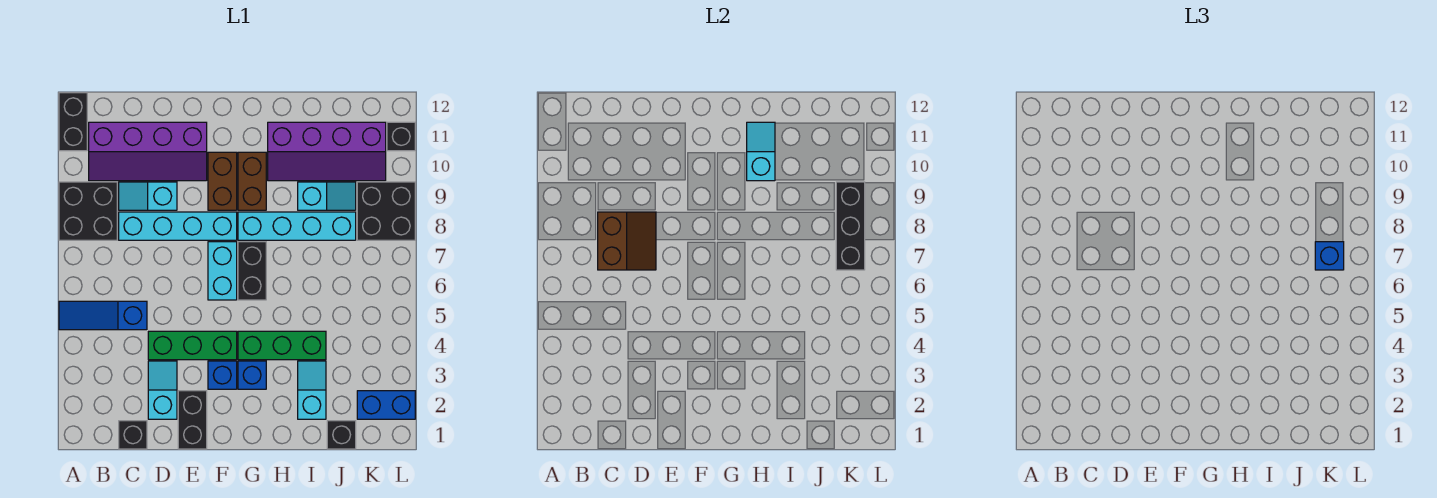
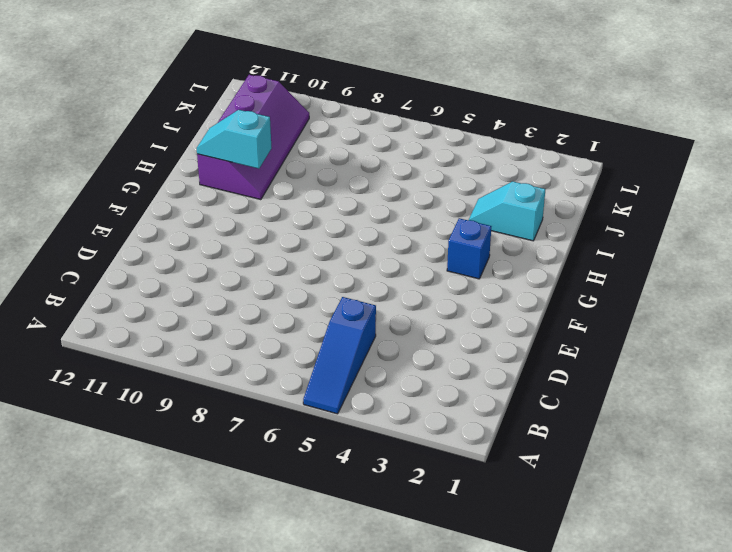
none -> black 2x2 brick [59,182,117,240]
none -> black 1x2 brick [59,93,87,151]
none -> purple 2x4 slope [89,122,207,181]

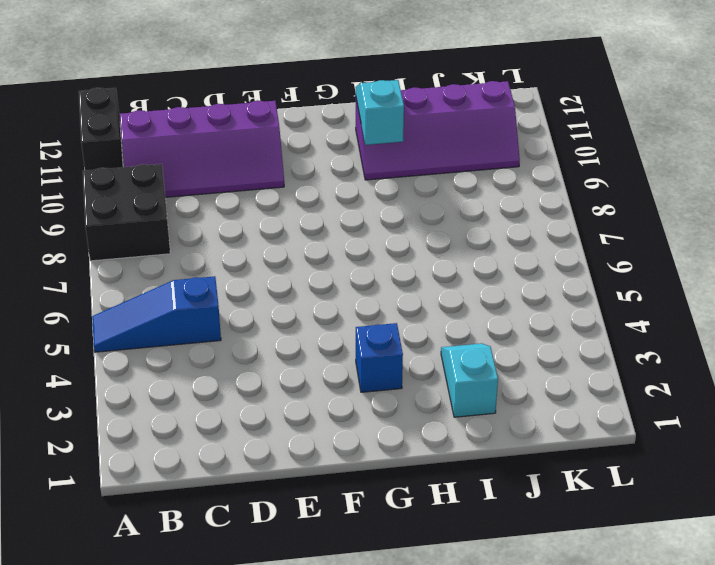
none -> black 1x1 brick [119,421,147,449]
none -> cyan 1x4 brick [119,212,237,240]
none -> cyan 1x2 slope [119,182,177,210]

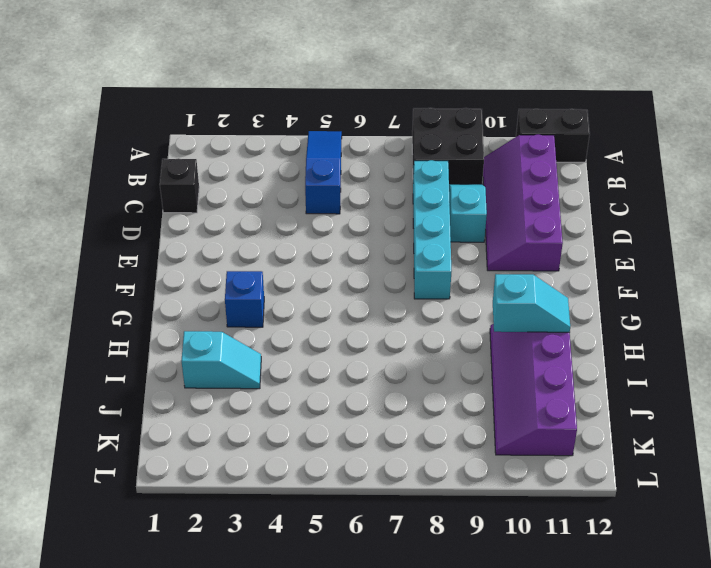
none -> cyan 1x2 slope [148,361,177,419]
none -> green 1x3 brick [148,331,237,360]
none -> black 1x2 brick [178,391,207,449]

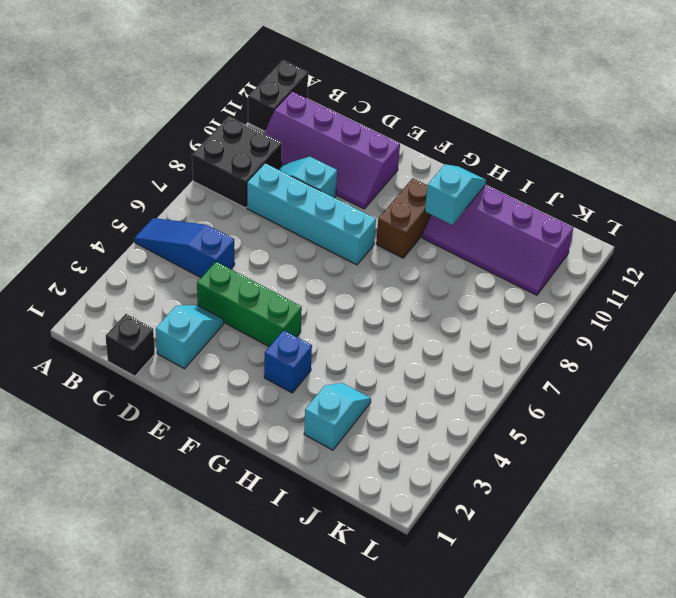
none -> black 1x2 brick [178,391,207,449]
none -> blue 1x1 brick [208,361,237,389]
none -> cyan 1x2 brick [208,242,237,300]

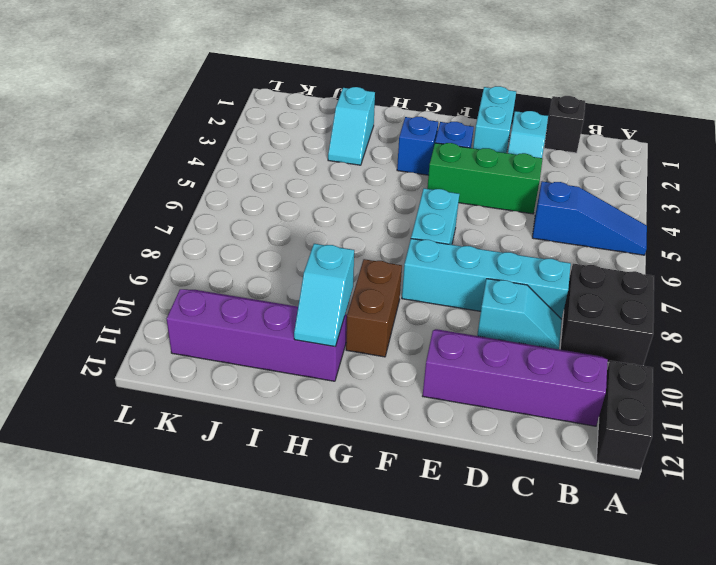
cyan 1x2 brick [473,86,516,153] -> black 1x2 brick [178,391,207,449]
none -> brown 1x2 brick [208,152,237,210]
none -> green 1x3 brick [238,331,326,360]
none -> black 1x2 brick [238,242,266,300]

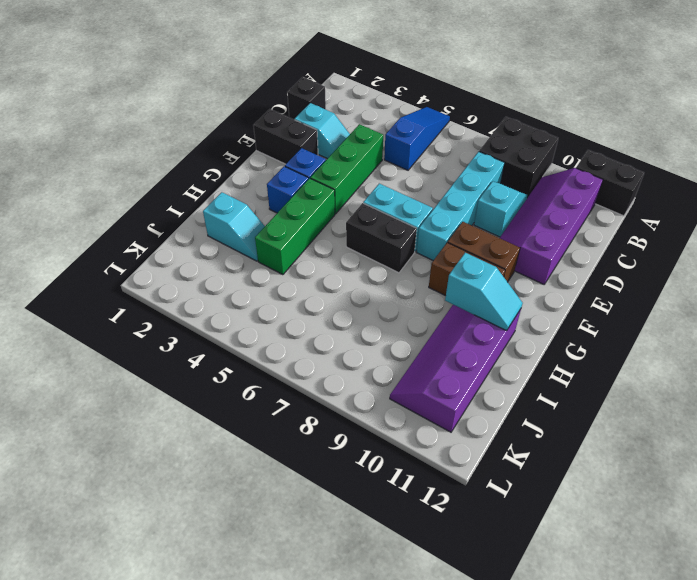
none -> cyan 1x4 brick [238,212,356,240]
none -> cyan 1x2 slope [298,182,356,210]
none -> black 1x1 brick [327,421,356,449]

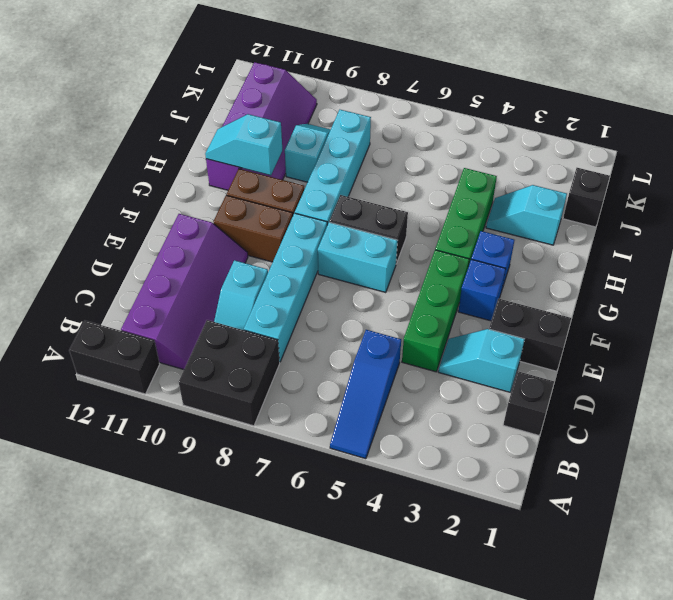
none -> blue 1x2 brick [357,391,415,419]
none -> black 2x2 brick [357,182,415,240]
none -> black 1x1 brick [387,122,415,151]

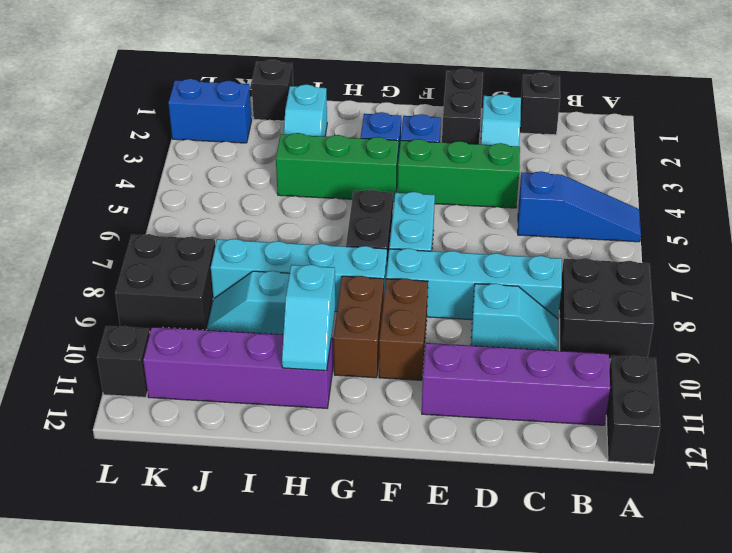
none -> brown 2x2 slope [598,212,656,270]
none -> black 1x3 brick [836,182,865,270]
none -> blue 1x1 brick [1315,242,1344,270]

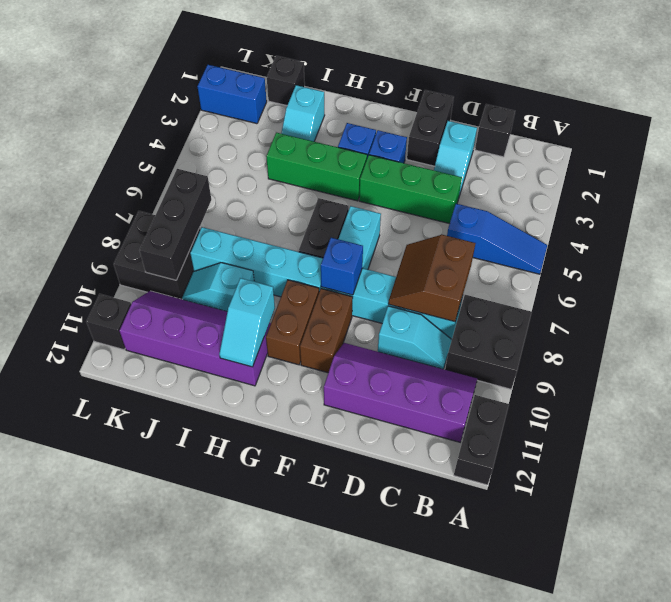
blue 1x1 brick [321,238,363,295] -> blue 1x1 brick moved to [1315,242,1344,270]

